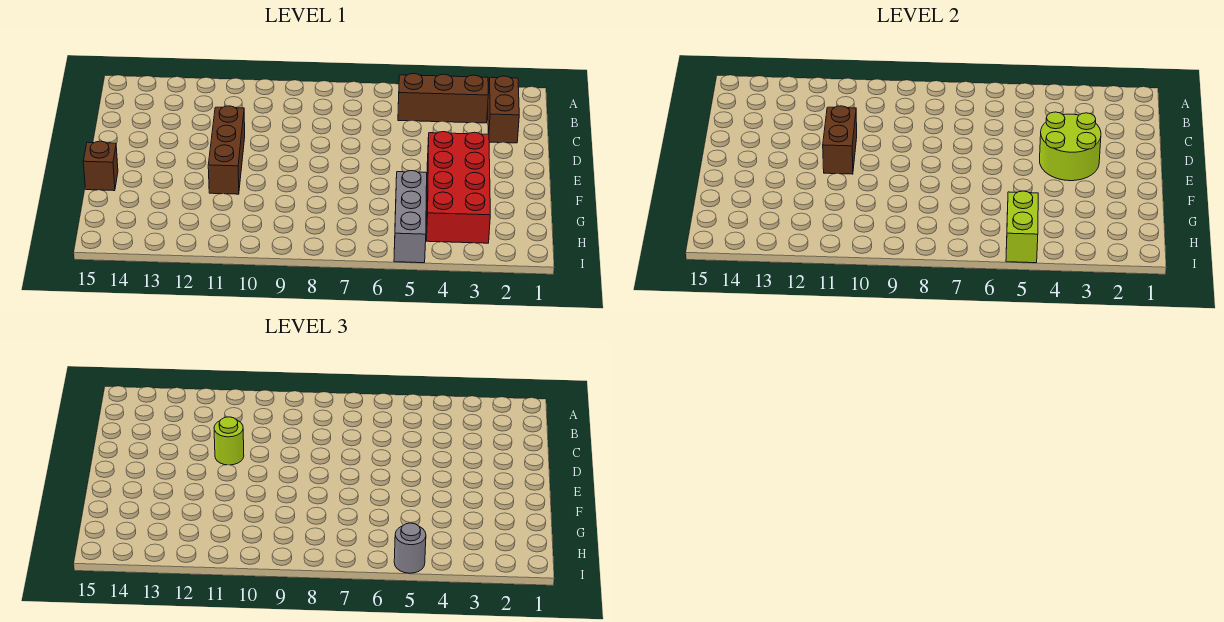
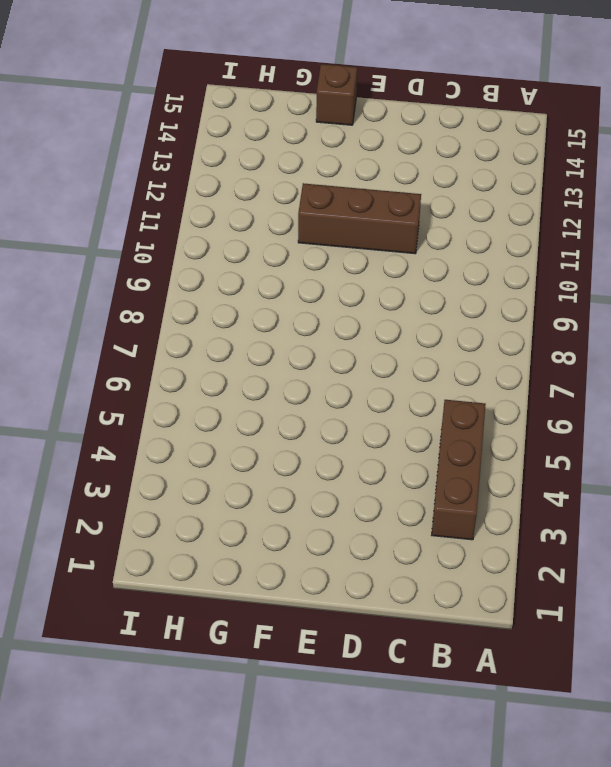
none -> brown 1x2 brick [488,76,519,143]
none -> red 2x4 brick [427,132,490,243]

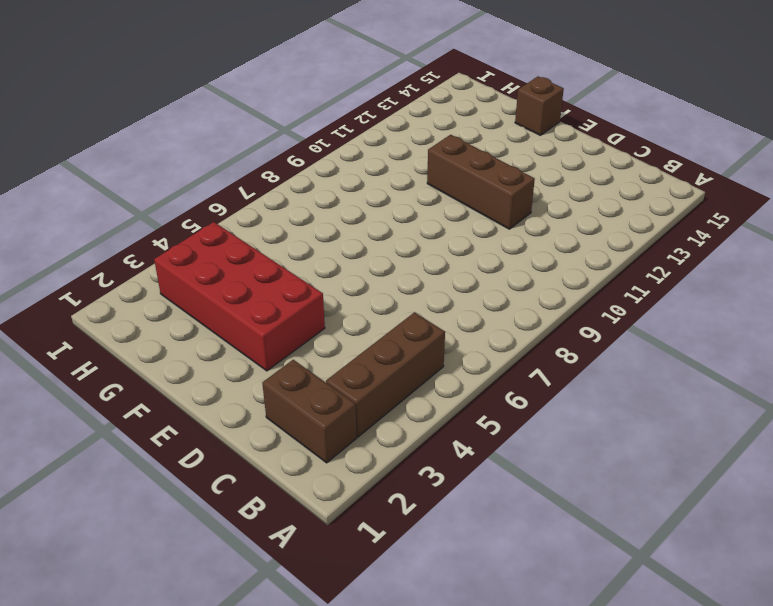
none -> grey 1x3 brick [394,171,427,263]
none -> lime 2x2 round brick [1040,112,1101,181]

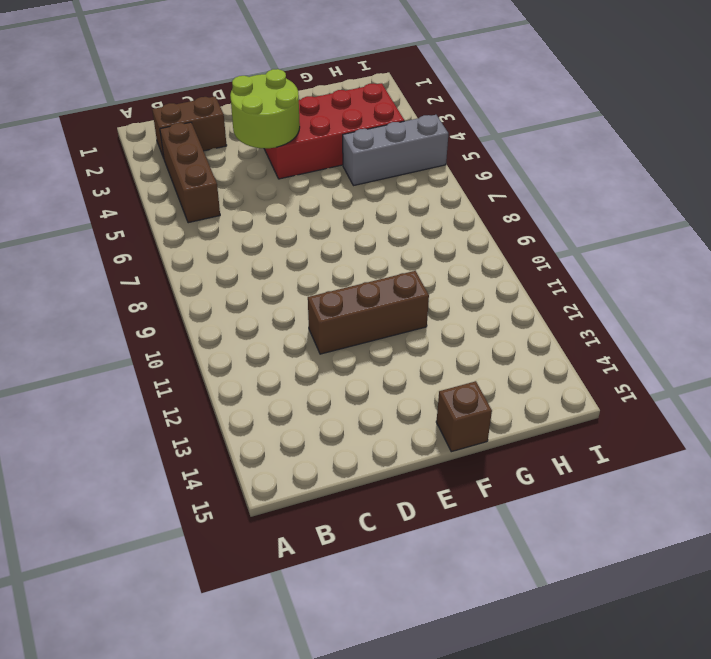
none -> brown 1x2 brick [823,106,857,174]
none -> lime 1x2 brick [1006,191,1038,263]

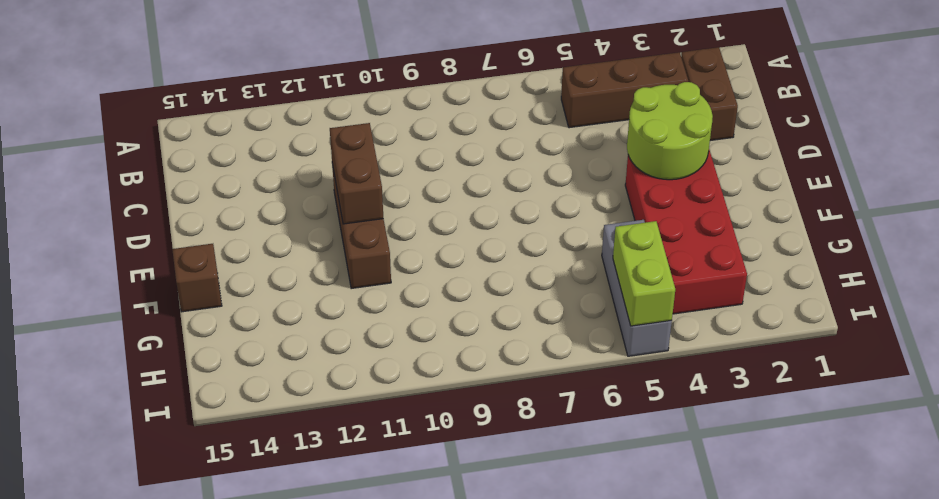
none -> lime 1x1 round brick [214,417,244,465]
none -> grey 1x1 round brick [394,523,426,573]

